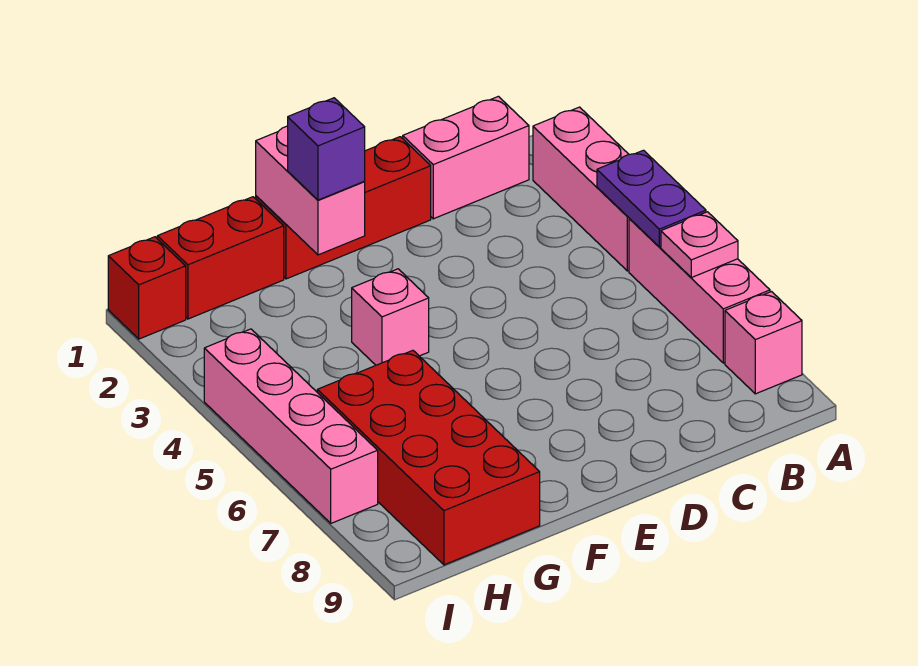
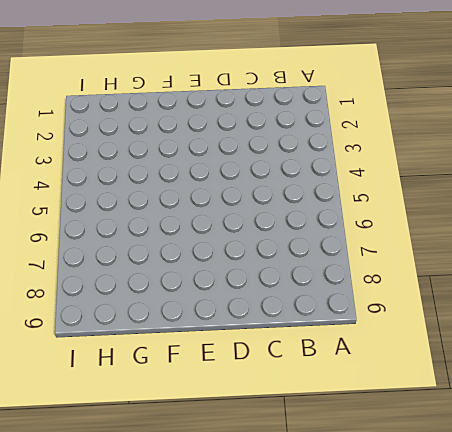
none -> pink 1x3 brick [533,107,629,271]
none -> pink 1x3 brick [629,218,770,363]
none -> pink 1x1 brick [725,292,802,394]

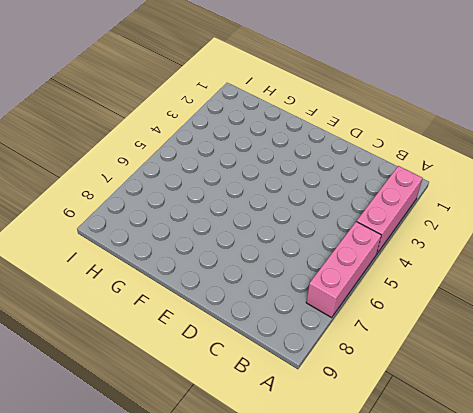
none -> pink 1x1 brick [725,292,802,394]
none -> pink 1x2 brick [403,96,529,219]
none -> red 1x3 brick [256,137,431,279]

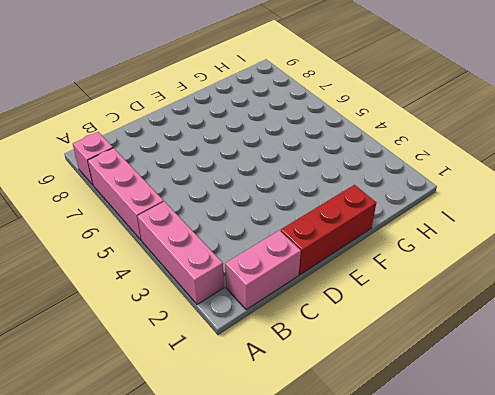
none -> pink 1x1 brick [352,269,429,365]
none -> red 1x2 brick [157,197,284,319]
none -> red 2x4 brick [317,350,540,565]

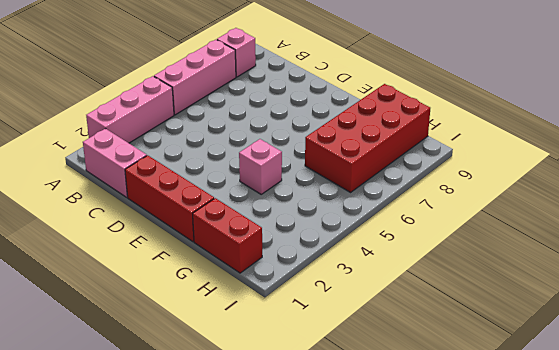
none -> red 1x1 brick [108,237,186,339]
none -> pink 1x4 brick [204,329,378,523]
none -> purple 1x2 plate [597,150,706,247]

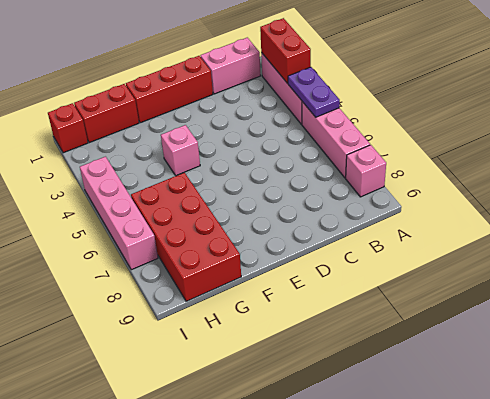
red 1x2 brick [260,18,311,83] -> none
none -> pink 1x1 plate [661,212,738,278]
none -> pink 1x2 brick [256,126,365,255]
none -> purple 1x1 brick [288,98,365,200]

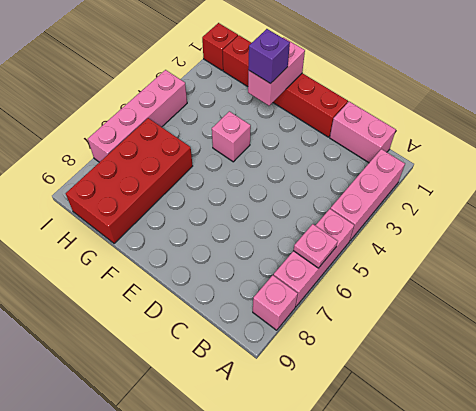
none -> purple 1x2 plate [597,150,706,247]

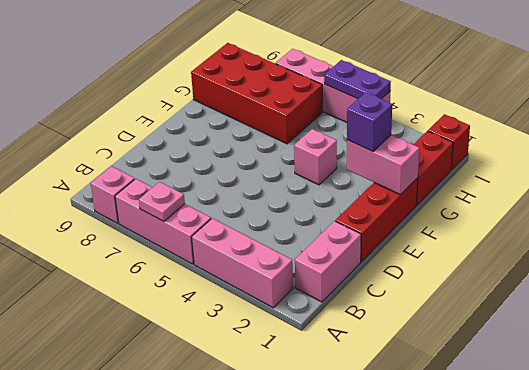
purple 1x2 plate [324,60,391,99] -> purple 1x2 plate moved to [597,150,706,247]

